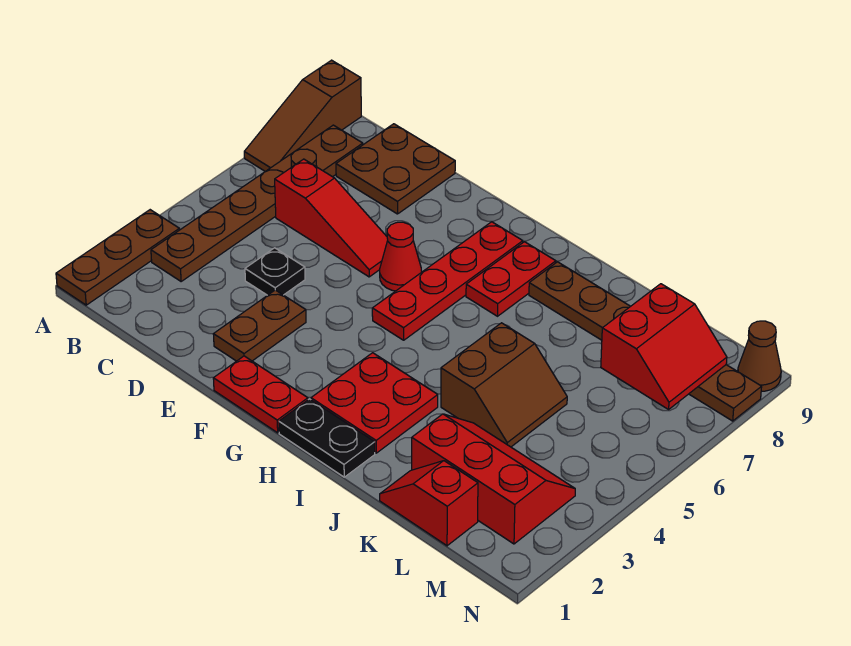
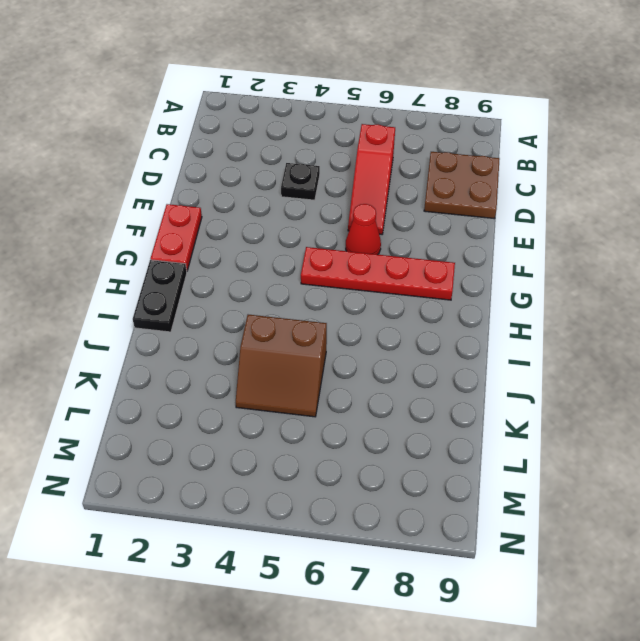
none -> brown 1x3 plate [56,210,179,305]
none -> brown 1x3 slope [244,60,361,171]
none -> brown 1x6 plate [151,125,363,281]

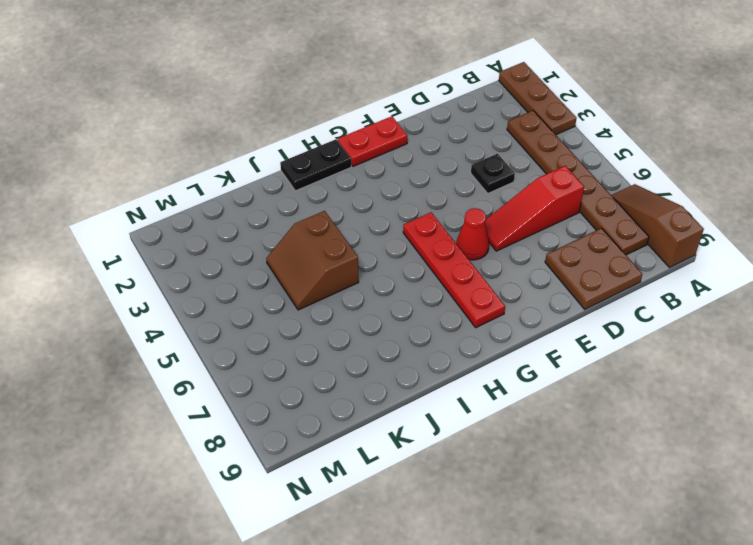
none -> brown 1x2 plate [213,290,306,361]
none -> red 2x2 plate [311,353,438,453]
none -> red 1x2 plate [466,242,556,316]

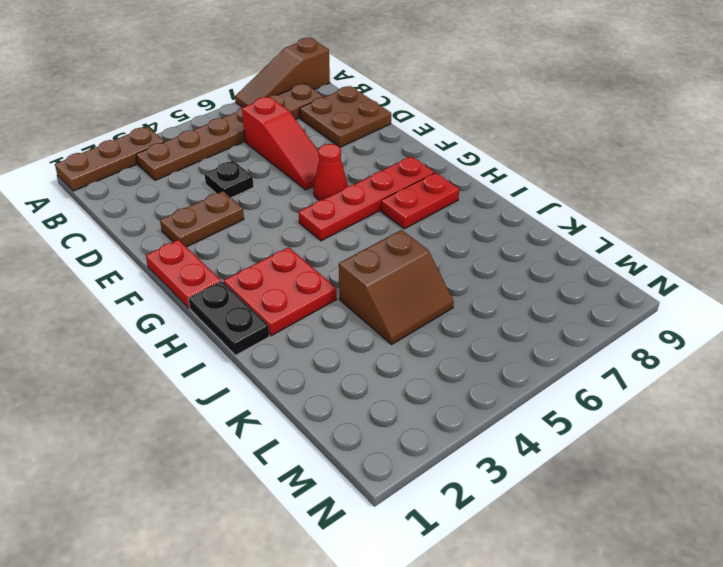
none -> brown 1x6 plate [529,262,762,421]
none -> red 1x2 slope [380,461,478,546]
none -> red 2x3 slope [412,414,575,544]

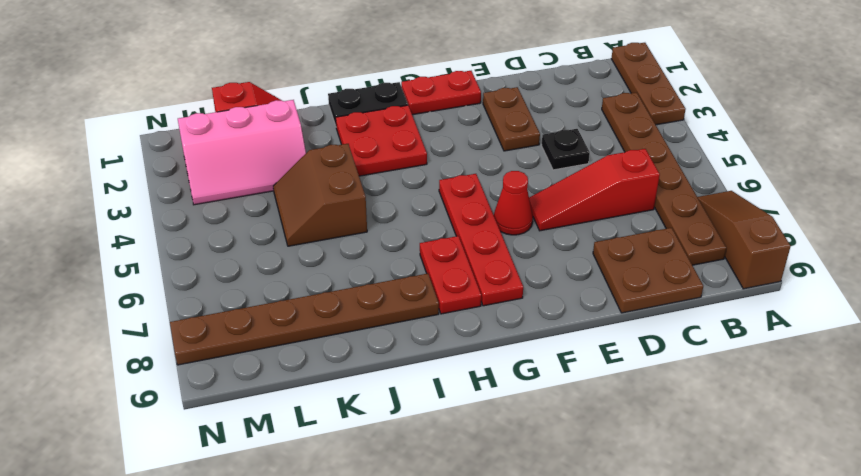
pink 2x3 slope [178,100,306,205] -> red 2x3 slope [412,414,575,544]
none -> brown 1x1 cone [738,321,781,391]
none -> red 2x2 slope [601,284,727,409]

